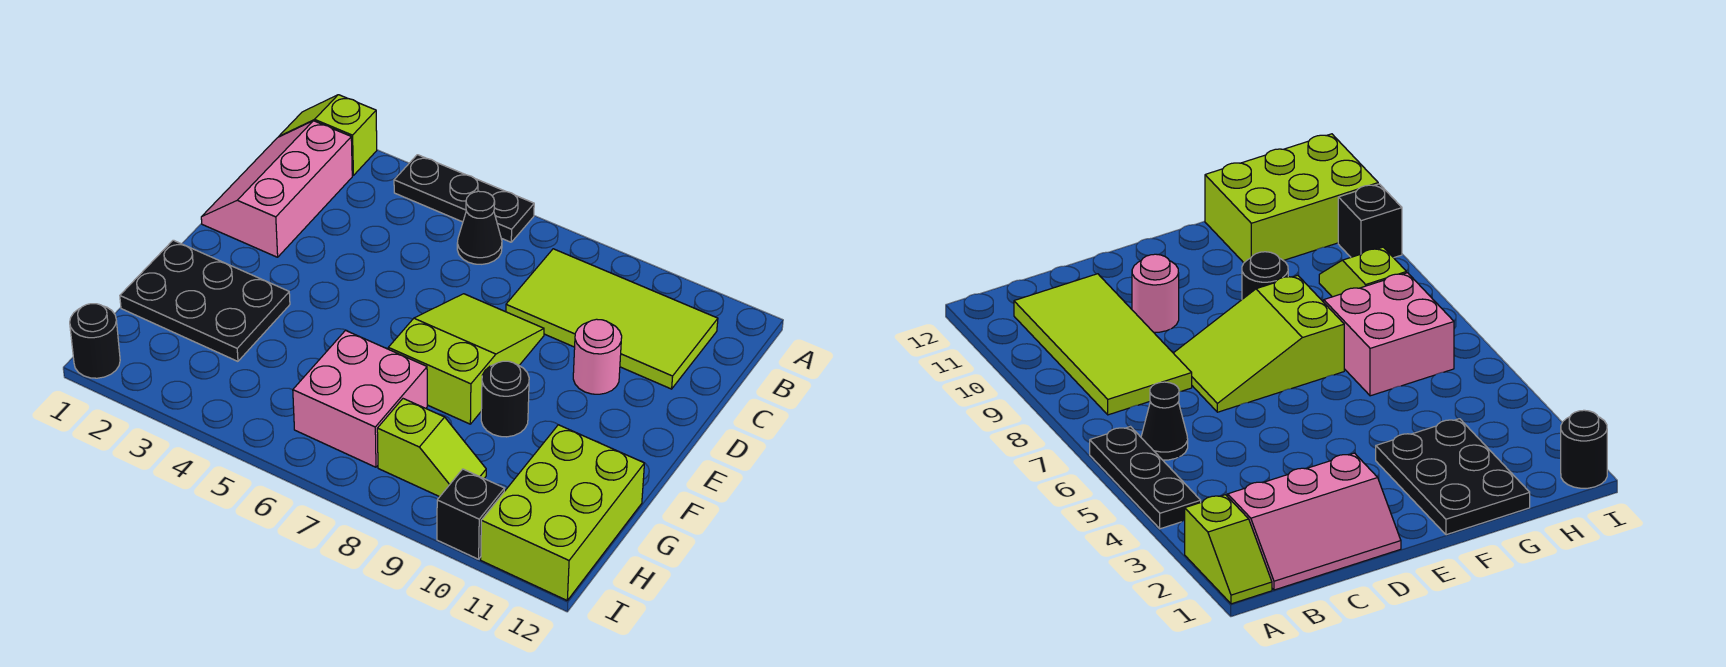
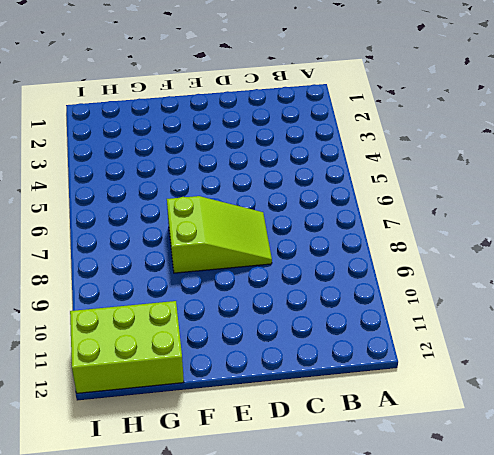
none -> lime 1x2 slope [279,95,377,175]
none -> black 1x3 plate [394,155,534,242]
none -> pink 2x3 slope [201,121,352,257]

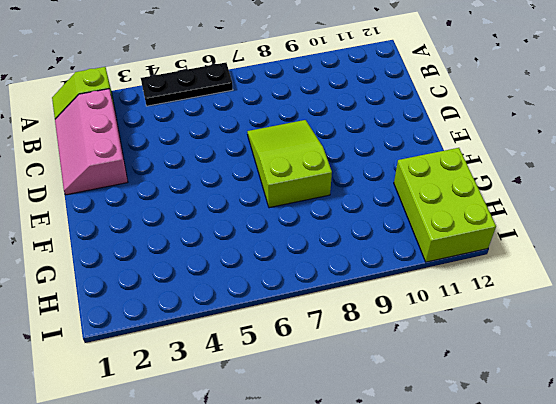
none -> black 1x1 cone [457,191,502,264]
none -> lime 2x4 tile [506,249,718,389]
none -> pink 1x1 round brick [573,319,622,394]

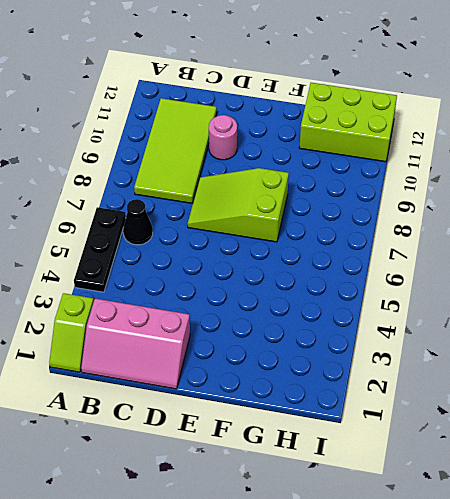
none -> black 2x3 plate [120,240,290,361]
none -> black 1x1 round brick [481,361,529,437]
none -> pink 2x2 brick [293,331,427,467]

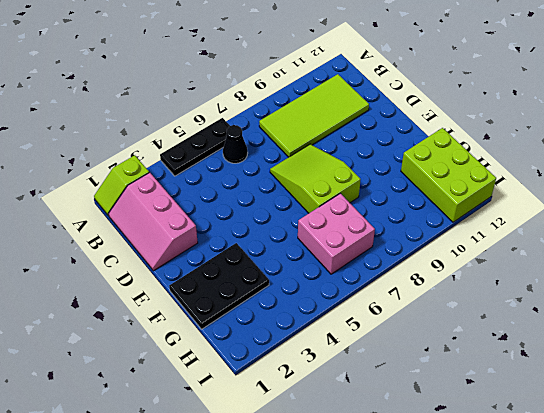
none -> pink 1x1 round brick [573,319,622,394]
none -> black 1x1 round brick [481,361,529,437]
none -> lime 1x2 slope [377,399,486,497]

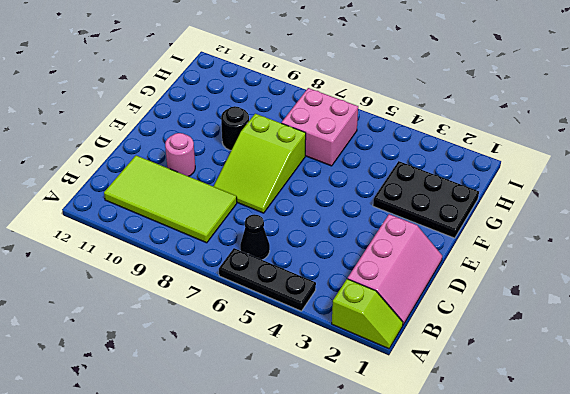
none -> lime 2x3 brick [481,425,644,600]
none -> lime 1x2 slope [377,399,486,497]
none -> black 1x1 round brick [70,304,120,378]

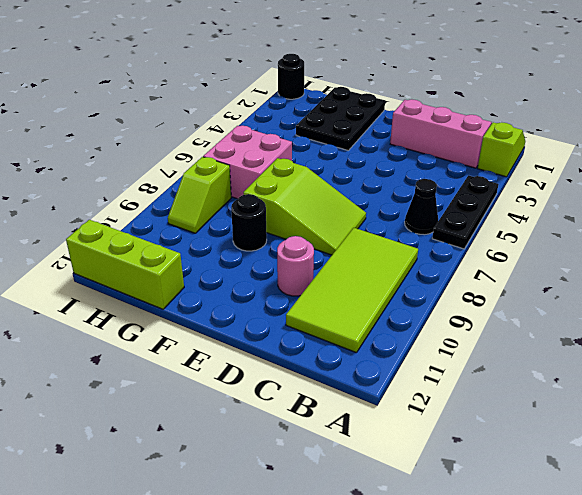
lime 1x3 brick [66,220,184,309] -> lime 2x3 brick [481,425,644,600]
none -> black 1x1 brick [437,469,505,559]

